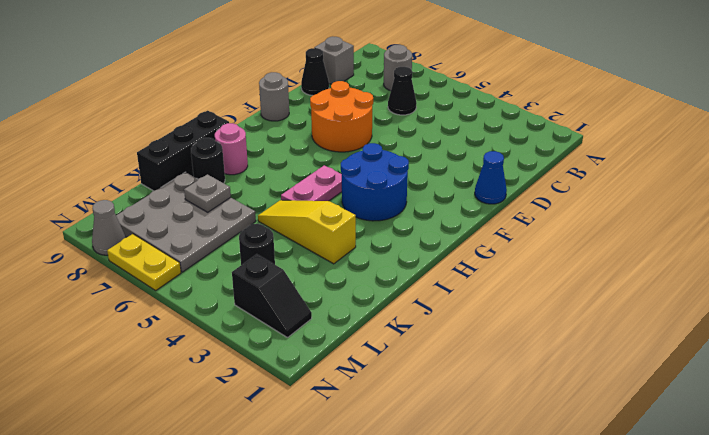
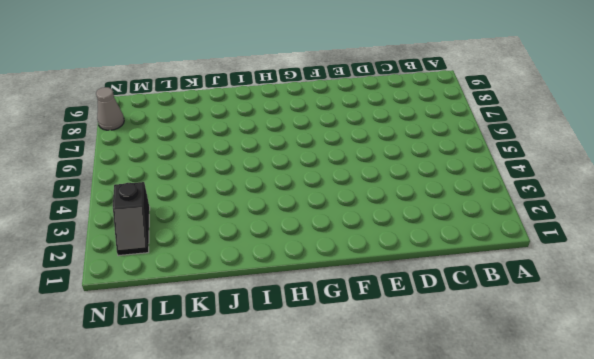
none -> grey 1x1 round brick [384,45,412,91]
none -> black 1x1 cone [388,67,416,115]
none -> grey 1x1 brick [314,37,354,84]

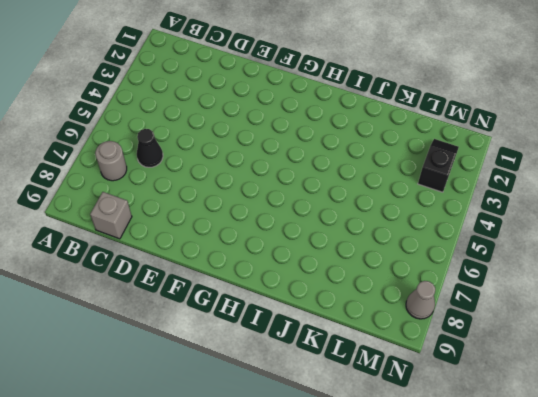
none -> black 1x1 cone [301,48,329,95]
none -> blue 1x1 cone [475,151,507,204]
none -> orange 2x2 round brick [310,81,373,152]

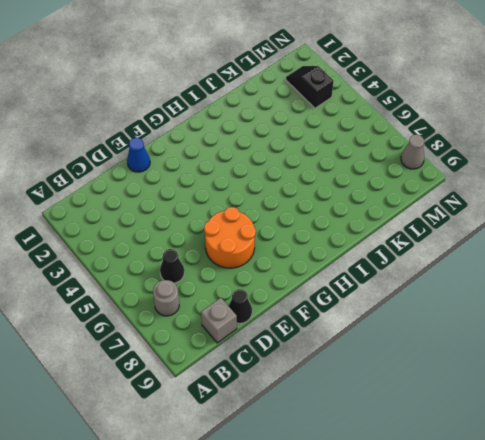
none -> grey 1x1 round brick [259,72,289,121]
none -> blue 2x2 round brick [341,143,409,221]
none -> pink 1x2 plate [281,165,342,201]

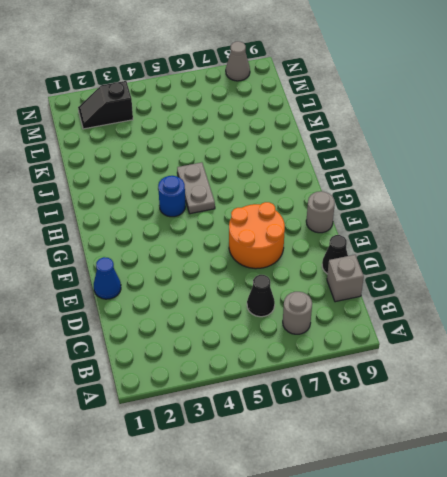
blue 1x1 round brick [158,176,185,217] -> blue 2x2 round brick [341,143,409,221]
grey 1x2 plate [177,162,215,214] -> pink 1x2 plate [281,165,342,201]
none -> pink 1x1 round brick [215,123,248,175]
none -> black 1x3 brick [137,111,229,191]
none -> yellow 1x3 slope [258,200,356,264]

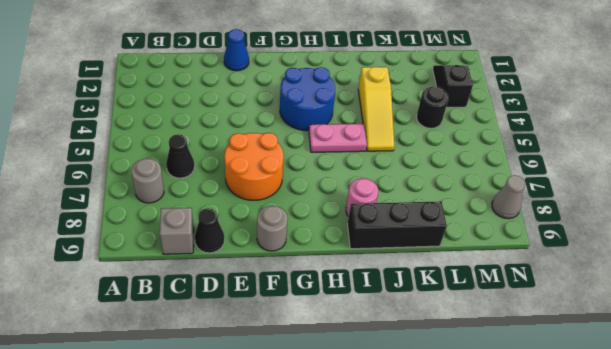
none -> black 1x1 round brick [191,138,225,183]
none -> grey 3x3 plate [116,172,256,272]
none -> yellow 1x2 plate [107,234,181,290]

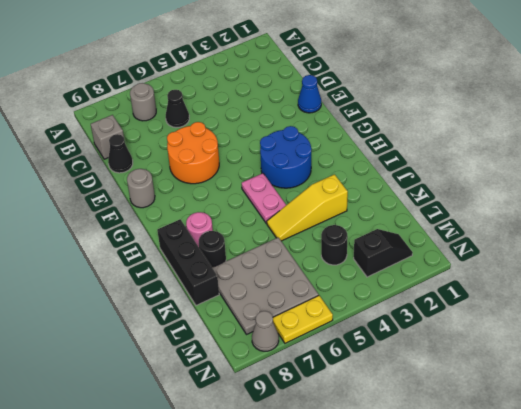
none -> grey 1x1 plate [184,174,231,212]

